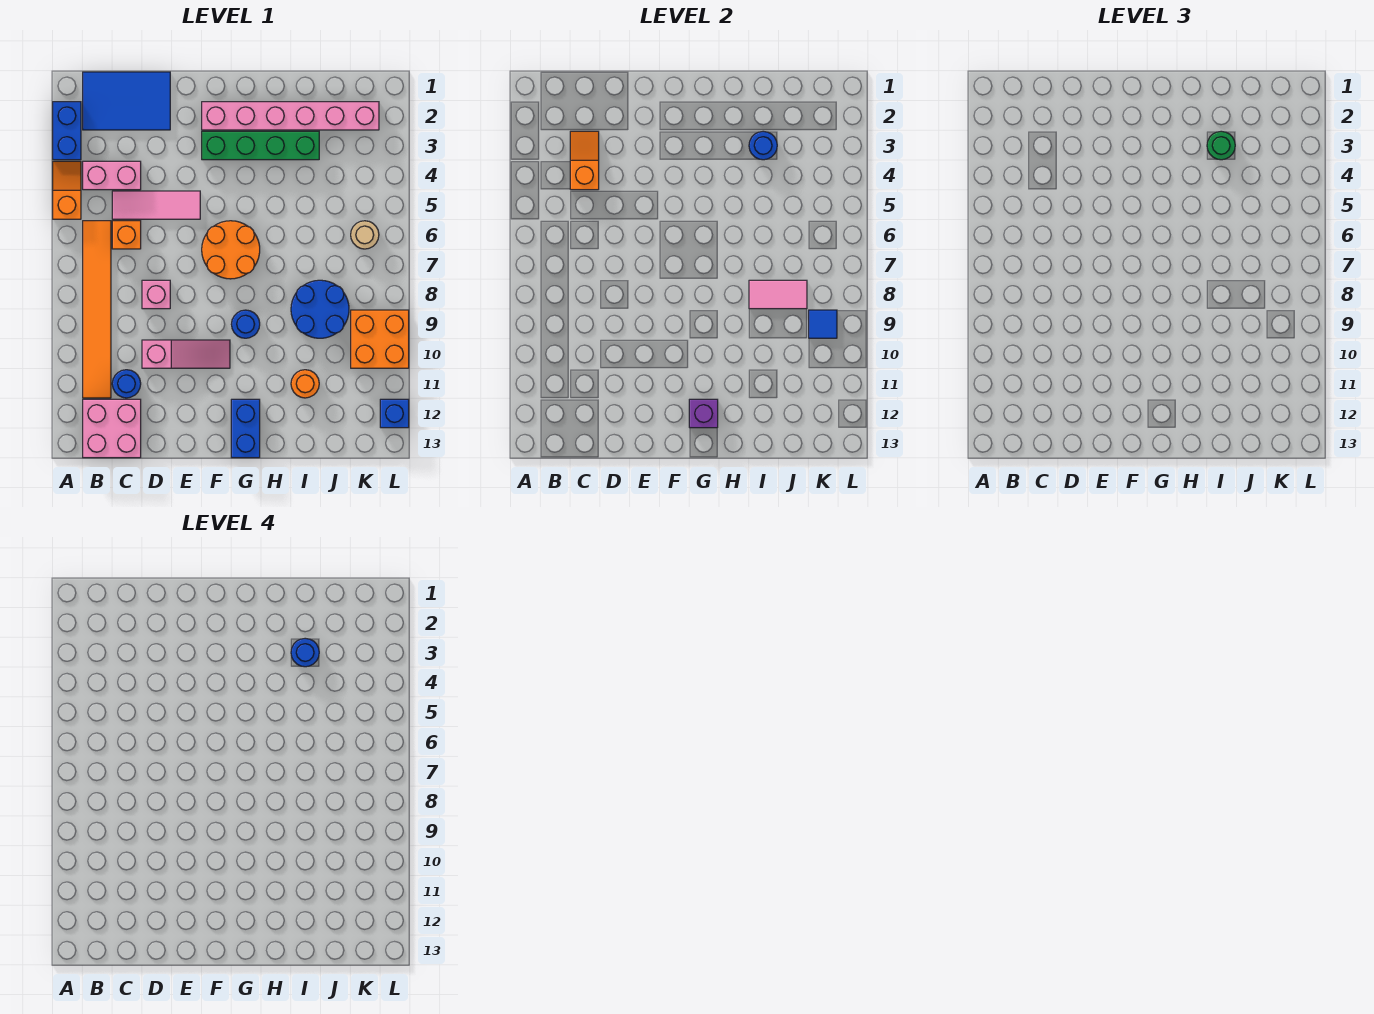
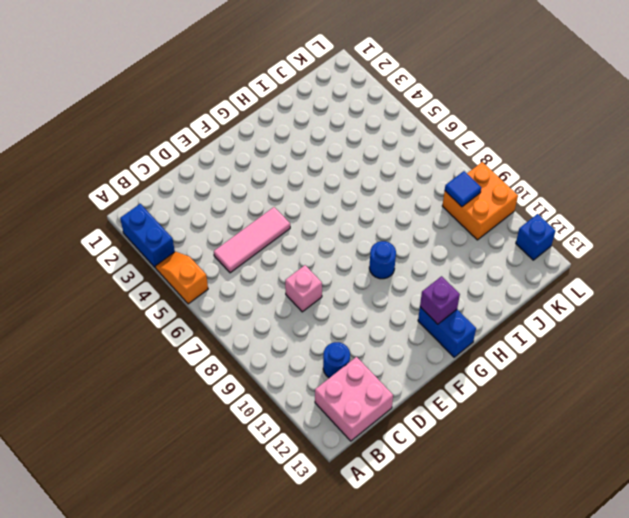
none -> blue 2x3 tile [83,72,170,130]
none -> pink 1x2 brick [83,161,141,190]
none -> orange 1x6 tile [83,221,111,398]

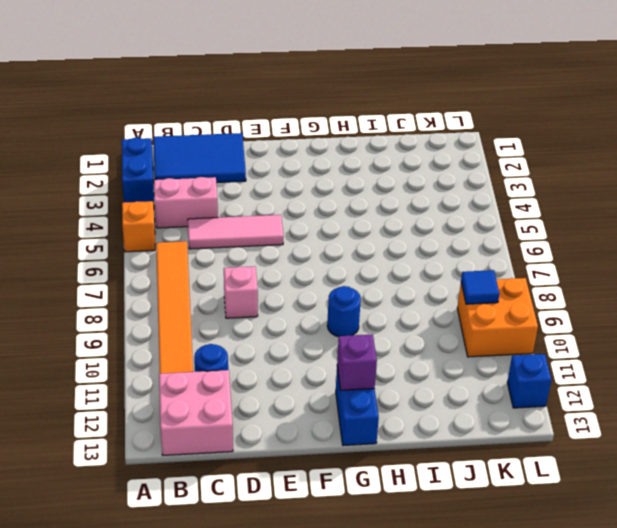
none -> orange 1x1 brick [112,221,141,249]
none -> pink 1x3 slope [142,340,230,368]
none -> pink 1x6 brick [202,102,379,130]

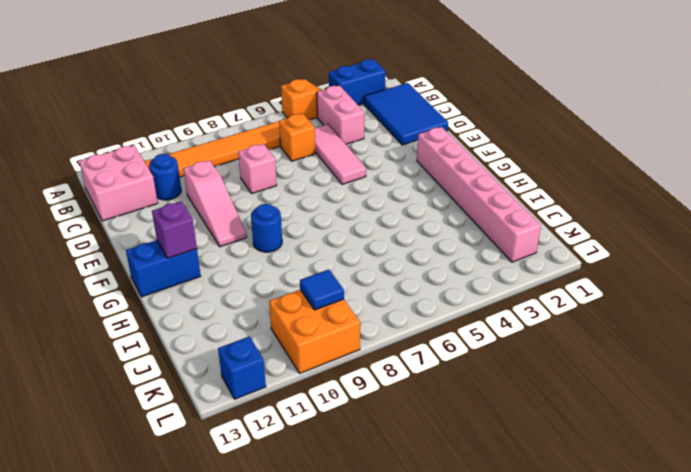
none -> green 1x4 brick [202,131,319,160]
none -> orange 2x2 round brick [202,221,260,279]
none -> blue 2x2 round brick [291,280,349,338]

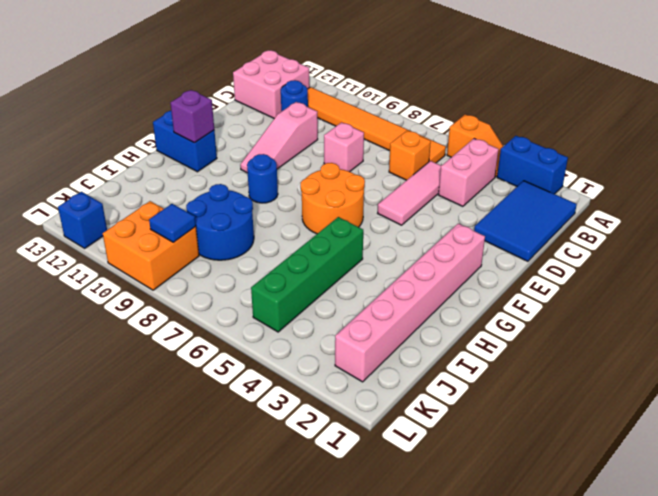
green 1x4 brick [251,217,363,332] -> green 1x4 brick moved to [202,131,319,160]
none -> orange 1x1 round brick [291,370,319,398]
none -> tan 1x1 round brick [351,221,379,249]
none -> orange 1x2 slope [570,131,599,190]

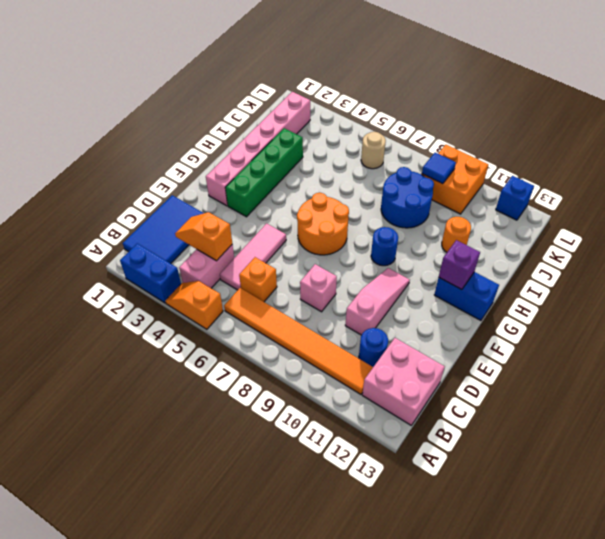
none -> blue 1x1 round brick [749,131,777,160]
none -> pink 1x2 tile [749,280,807,309]
none -> green 1x1 round brick [1207,131,1235,160]

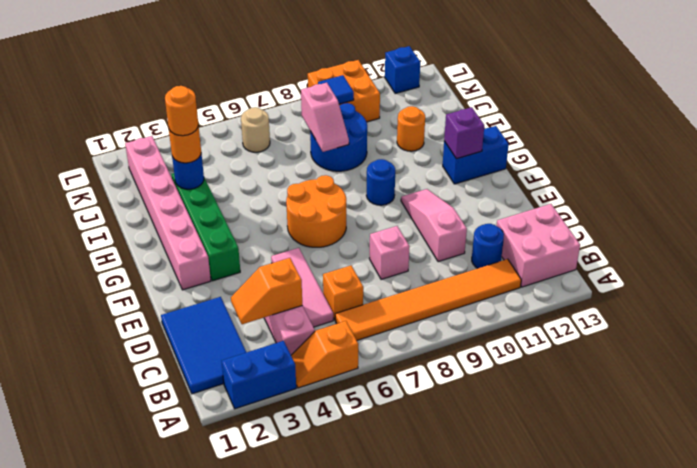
orange 1x1 round brick [169,125,201,163] -> green 1x1 round brick [1207,131,1235,160]
orange 1x1 round brick [165,86,198,136] -> blue 1x1 round brick [291,638,319,667]
pink 1x2 slope [301,83,349,152] -> pink 1x2 tile [749,280,807,309]

